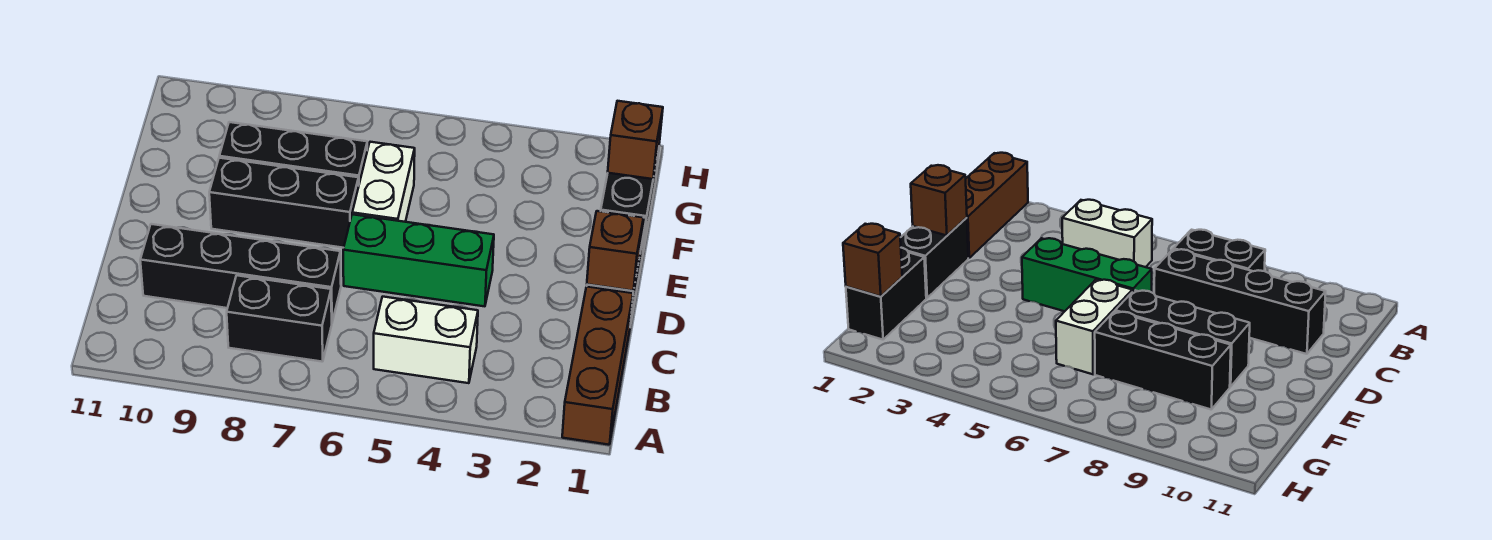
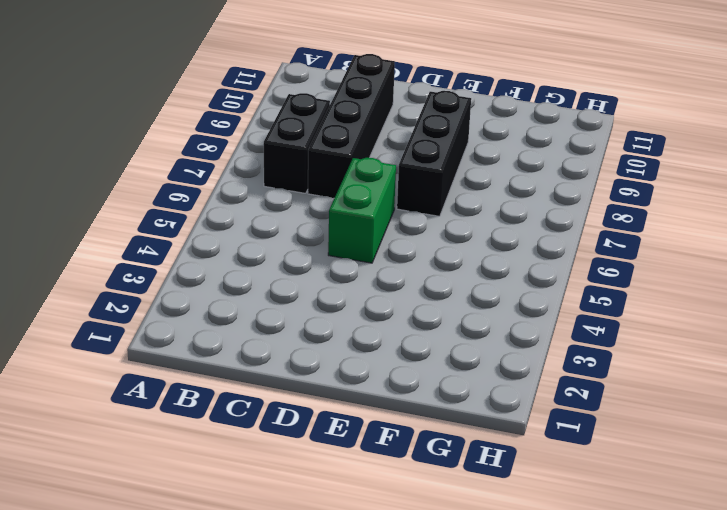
green 1x2 brick [328,158,396,263] -> green 1x3 brick [343,214,494,306]
none -> brown 1x3 brick [562,287,633,445]
none -> white 1x2 brick [374,297,478,383]
none -> black 1x2 brick [900,218,968,298]

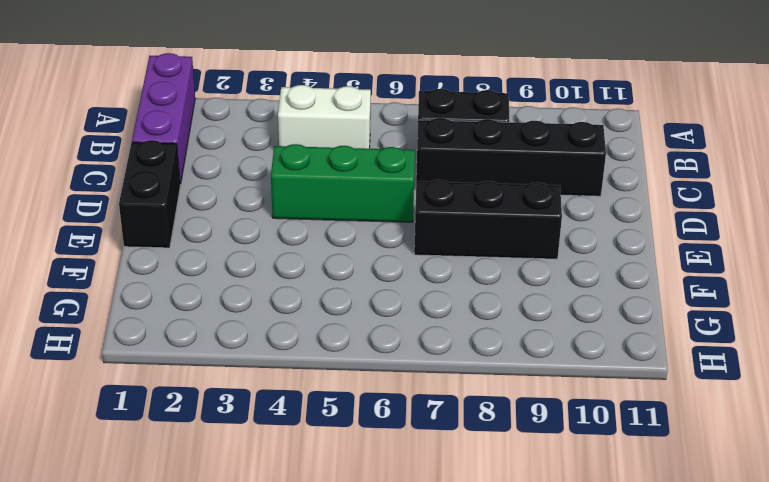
purple 1x3 brick [132,53,195,184] -> brown 1x3 brick [562,287,633,445]
none -> white 1x2 brick [352,142,415,222]
none -> black 1x2 brick [601,150,659,246]
none -> black 1x3 brick [219,122,367,183]

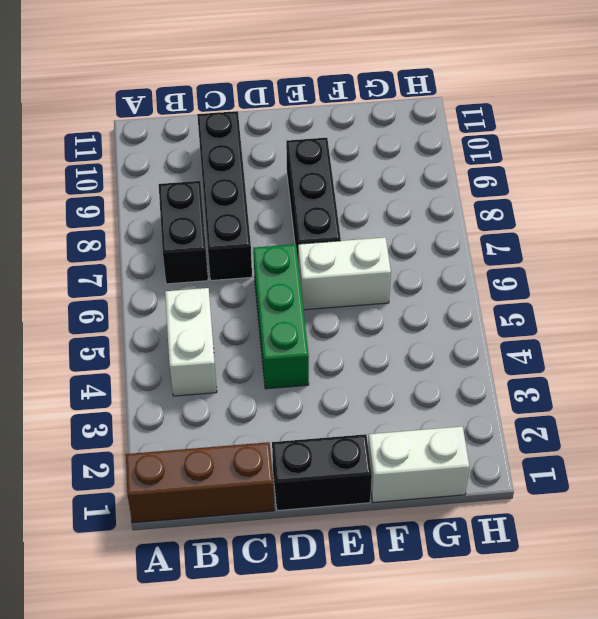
white 1x2 brick [368,426,469,502] -> black 1x2 brick [601,150,659,246]
none -> black 1x3 brick [219,122,367,183]
none -> brown 1x1 brick [587,211,643,291]
none -> brown 1x1 brick [608,101,663,179]

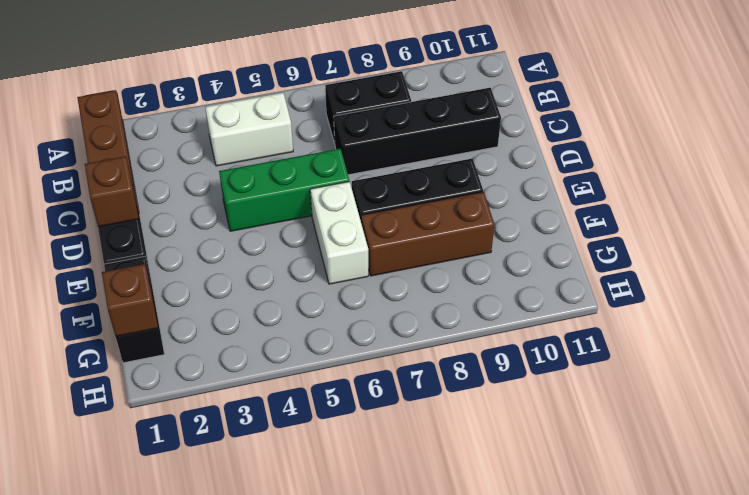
brown 1x3 brick [361,192,495,276] -> black 1x3 brick [219,122,367,183]

